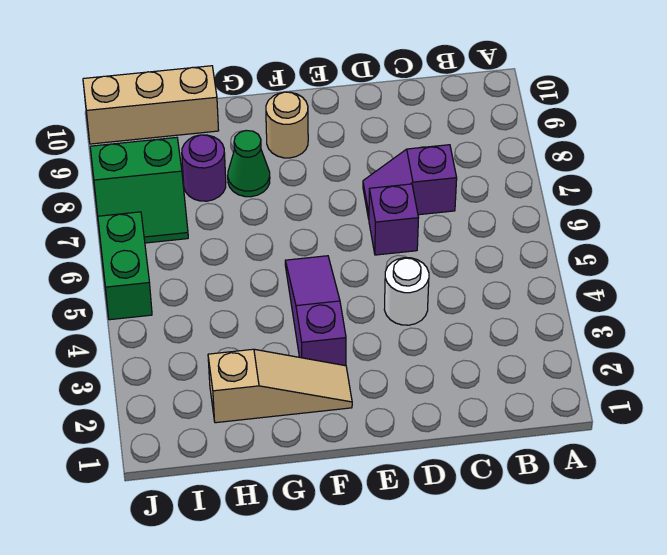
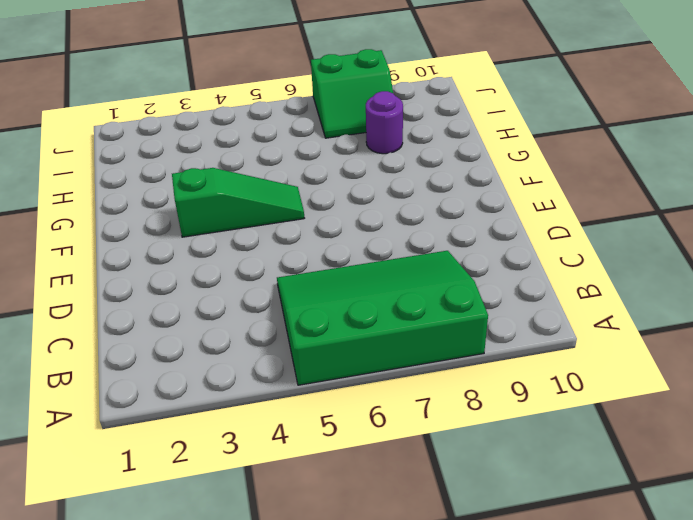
green 3x4 slope [277,251,488,385] -> purple 1x2 slope [363,145,457,219]
green 1x3 slope [172,168,304,237] -> purple 1x3 slope [285,256,346,366]
green 2x2 slope [311,49,393,138] -> green 2x2 slope turned to [90,137,188,243]
none -> white 1x1 round brick [384,258,429,325]
none -> purple 1x1 brick [369,184,418,255]

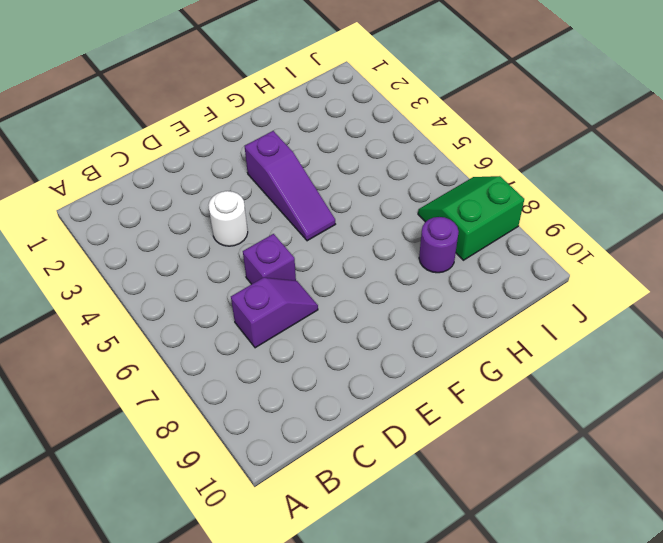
none -> tan 1x3 slope [208,349,352,423]
none -> tan 1x1 round brick [266,92,308,158]

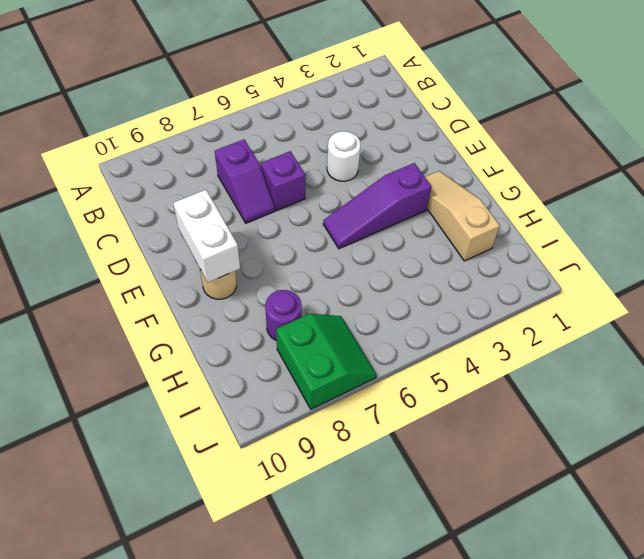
white 1x2 brick [173,190,240,282] -> none
none -> green 1x1 cone [228,131,270,197]
none -> tan 1x3 brick [83,66,219,144]

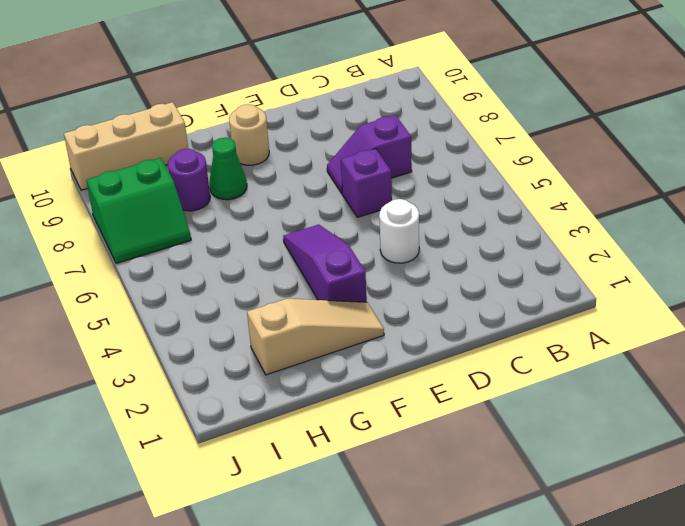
none -> green 1x2 brick [98,212,152,320]

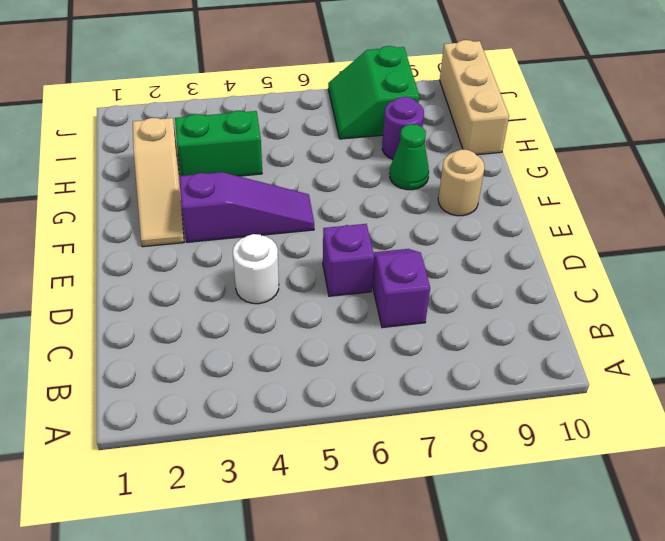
green 1x2 brick [175,111,262,176] -> green 1x2 brick moved to [98,212,152,320]

